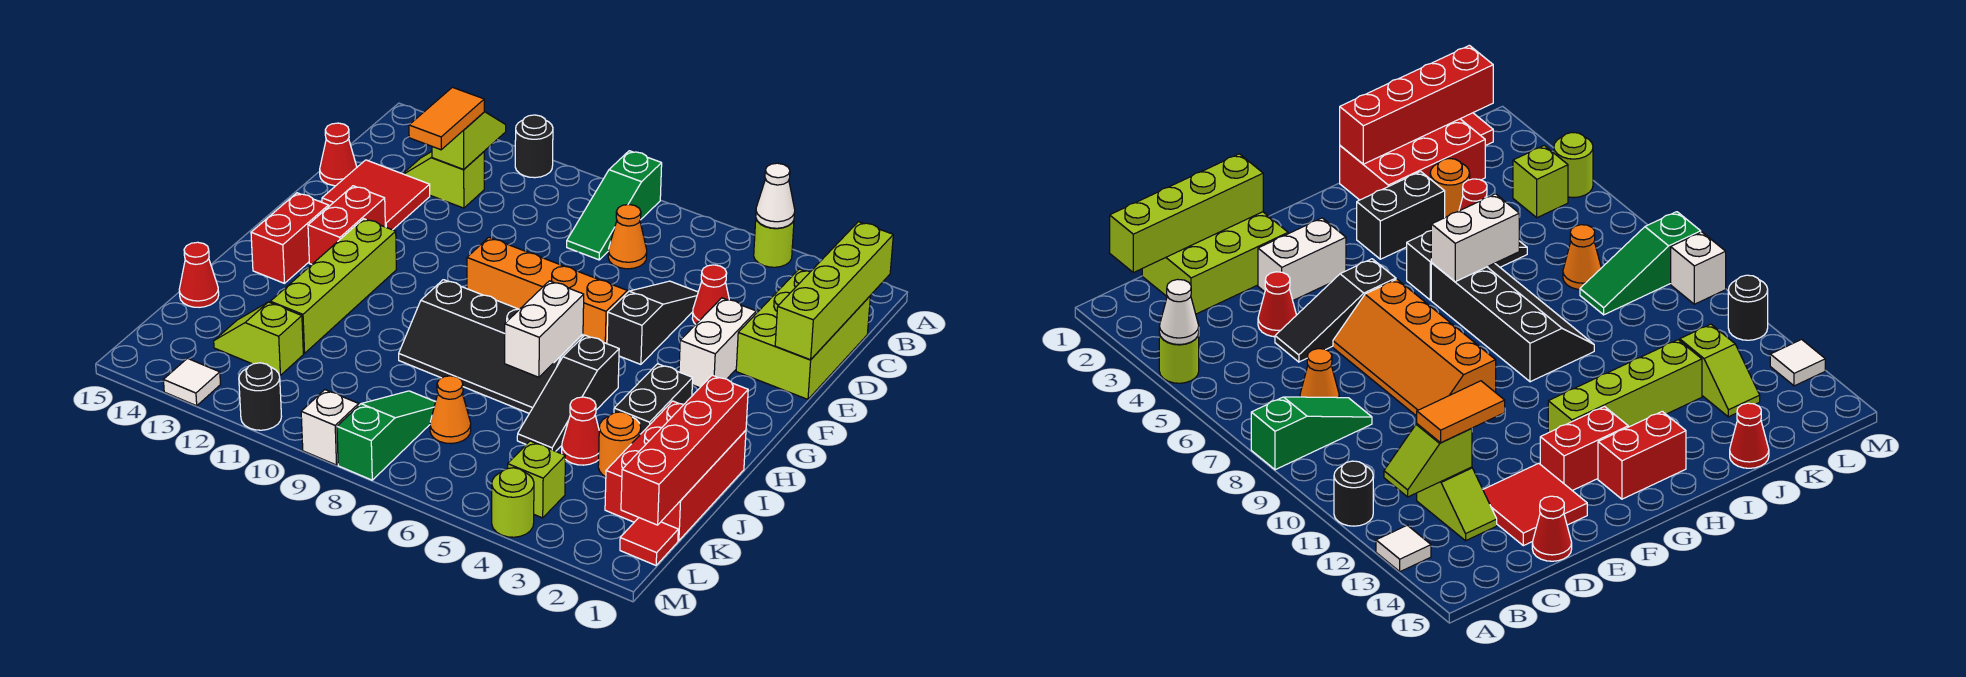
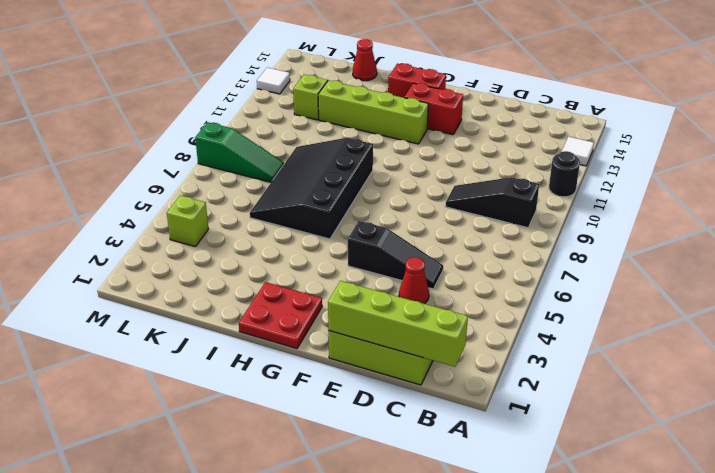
black 1x3 slope [445,177,539,228] -> black 1x3 slope moved to [517,335,619,451]
red 2x2 plate [239,282,322,348] -> none
black 3x4 slope [250,138,373,239] -> black 2x4 slope [399,280,583,413]
none -> lime 1x1 round brick [754,219,794,267]
none -> green 1x3 slope [567,151,662,260]
none -> orange 1x1 cone [608,205,647,269]
none -> lime 1x2 slope [403,152,484,208]

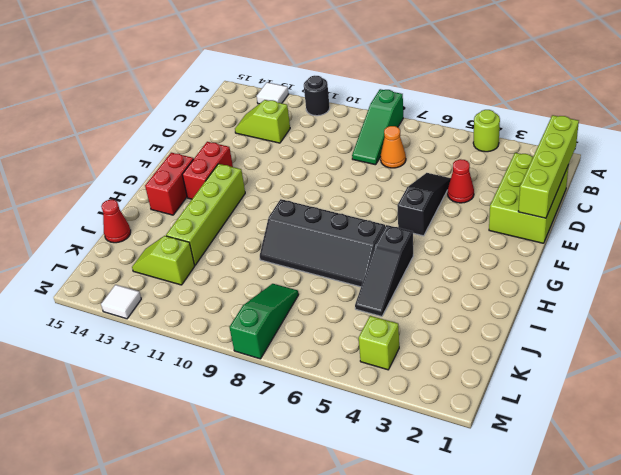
none -> red 2x2 tile [322,160,430,230]
none -> red 1x1 cone [320,123,357,186]
none -> white 1x2 brick [679,298,756,388]
none -> orange 2x4 slope [467,237,629,344]

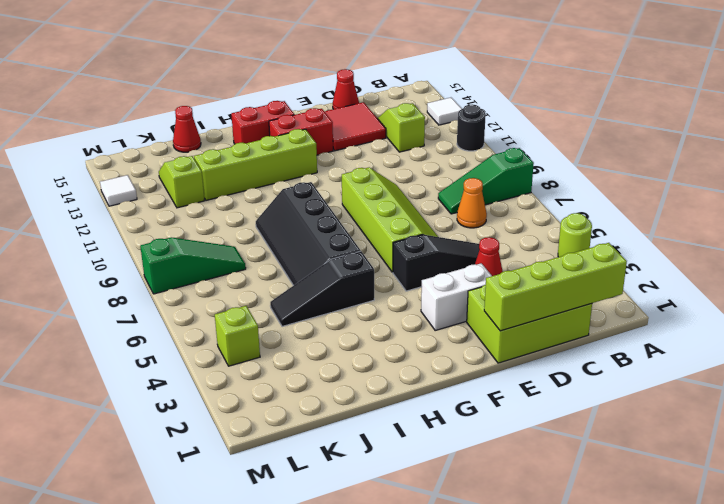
lime 2x4 slope [342,168,438,272] -> orange 2x4 slope [467,237,629,344]
none -> black 1x2 brick [614,364,693,433]
none -> red 2x3 brick [605,401,746,541]
none -> orange 1x1 round brick [598,412,641,477]
none -> red 1x1 cone [562,397,599,465]

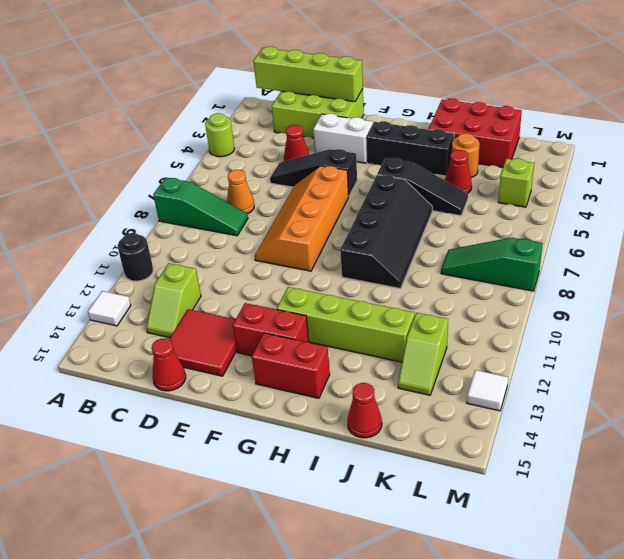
black 1x3 brick [366,121,454,176] -> black 1x2 brick [614,364,693,433]
none -> orange 1x1 cone [430,376,471,444]
none -> red 1x1 tile [620,518,678,565]
none -> lime 1x1 round brick [492,468,534,537]
none -> white 1x1 brick [301,390,359,465]

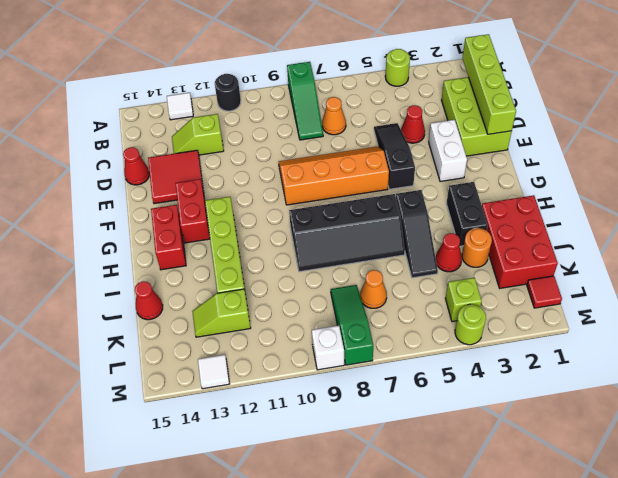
none -> black 1x1 round brick [239,363,281,430]
none -> white 1x1 cone [756,163,795,228]
none -> lime 1x2 slope [432,112,506,170]
none -> white 1x2 brick [505,281,584,377]

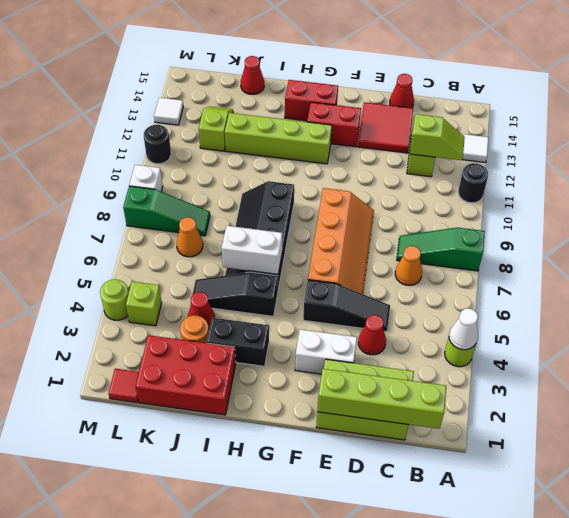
none -> red 1x4 brick [621,375,748,525]
none -> orange 1x2 tile [409,87,484,150]

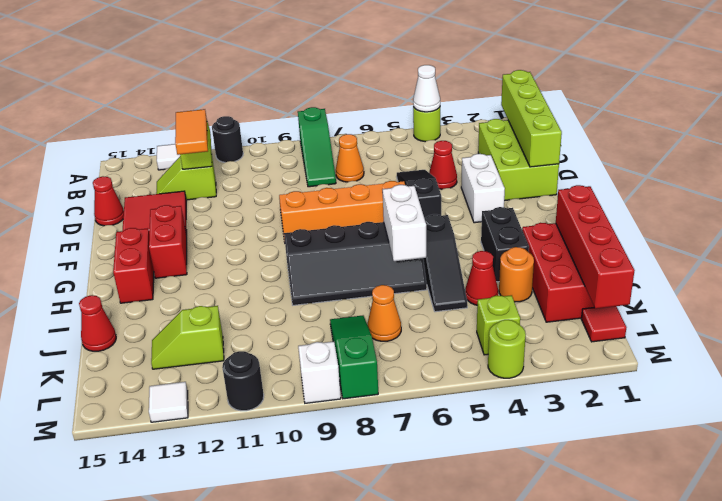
none -> lime 1x4 brick [270,219,396,353]

